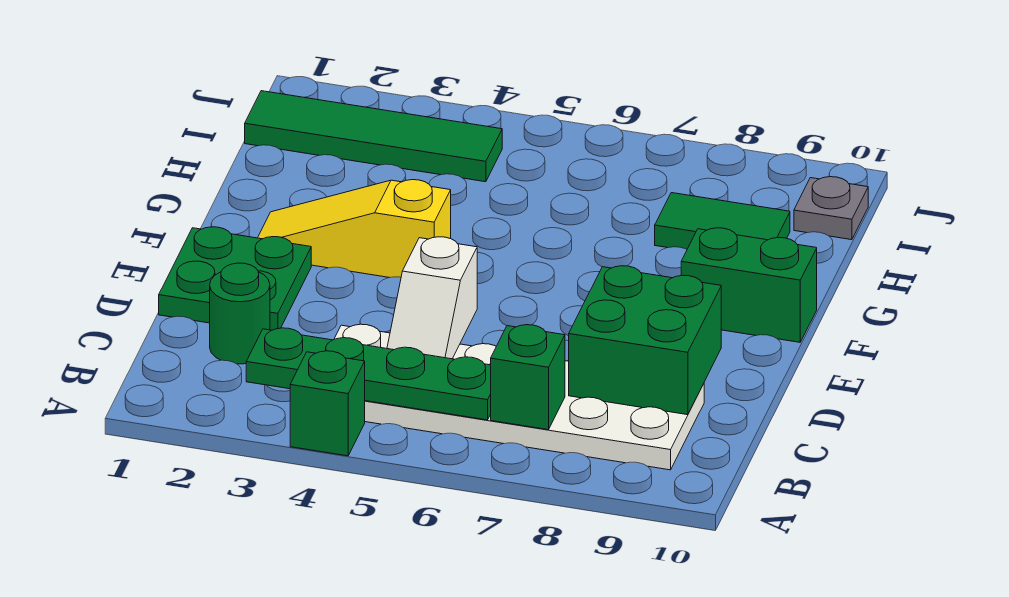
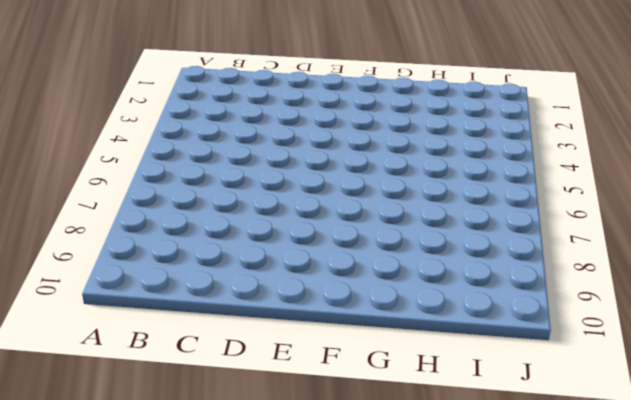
none -> green 1x1 brick [290,351,365,456]
none -> white 2x6 plate [334,324,704,470]
none -> green 1x1 round brick [210,263,270,364]

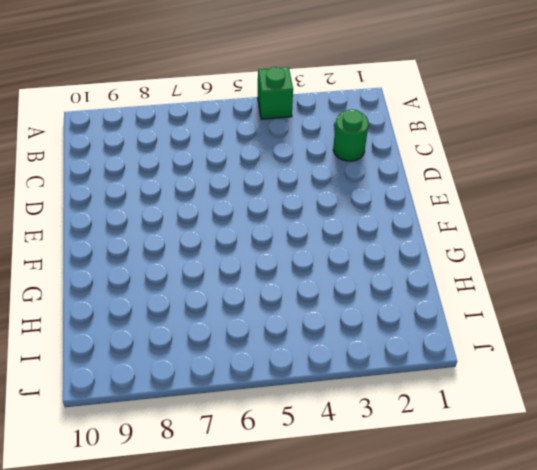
none -> white 2x6 plate [334,324,704,470]
none -> green 2x2 plate [159,227,311,330]
none -> yellow 1x3 slope [258,180,451,278]

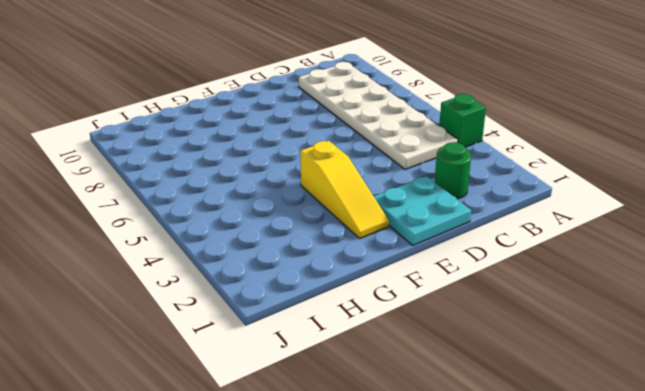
cyan 2x2 plate [374,176,471,245] -> green 2x2 plate [159,227,311,330]
none -> green 1x2 brick [681,228,817,342]
none -> green 1x2 tile [655,193,790,249]
none -> green 1x4 tile [245,91,502,182]

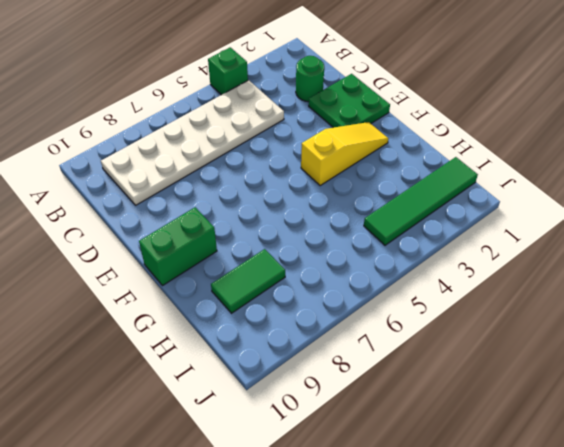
none -> grey 1x1 plate [794,177,868,240]
none -> green 1x4 plate [246,328,491,420]
none -> green 1x1 brick [491,325,565,430]

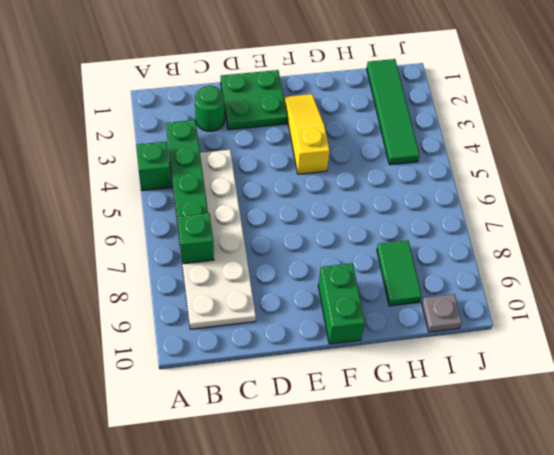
none -> white 1x2 slope [387,237,477,359]
none -> green 2x2 brick [569,266,721,415]

